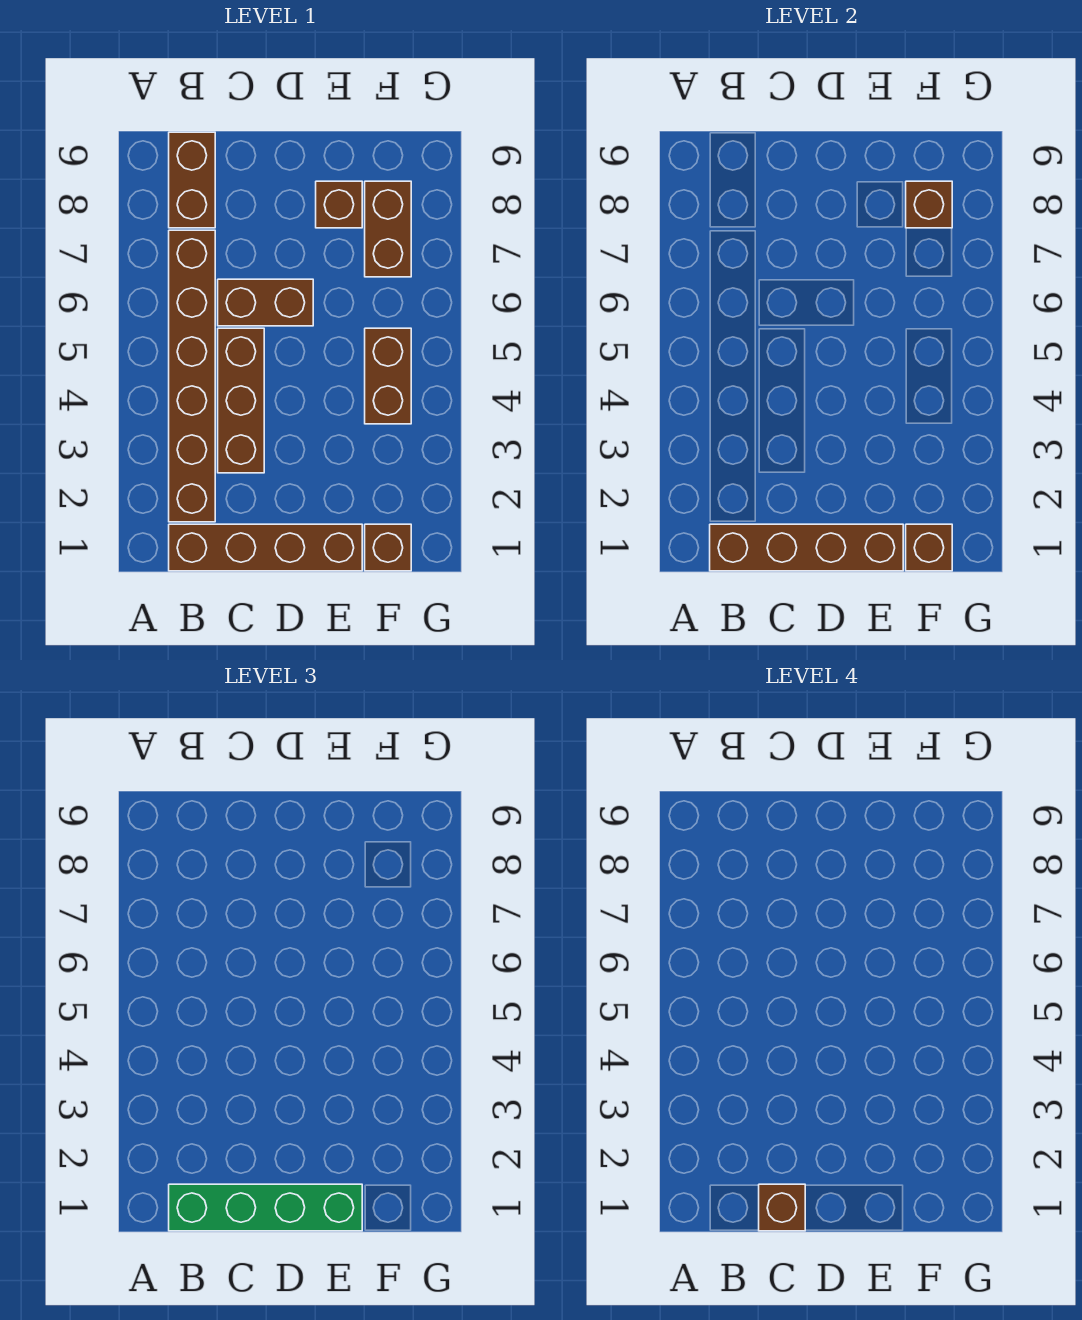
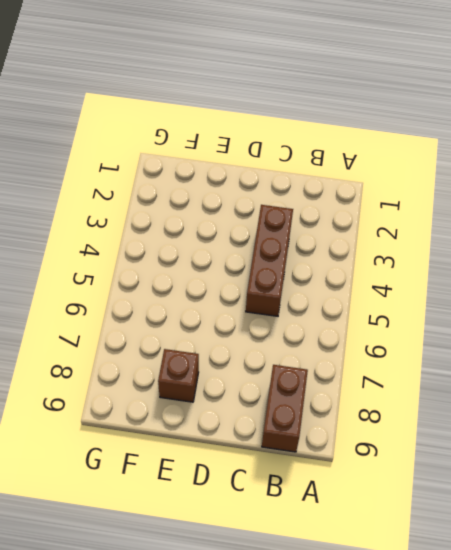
none -> brown 1x4 brick [169,524,362,571]
none -> brown 1x6 brick [169,230,215,522]
none -> brown 1x2 brick [218,279,313,326]

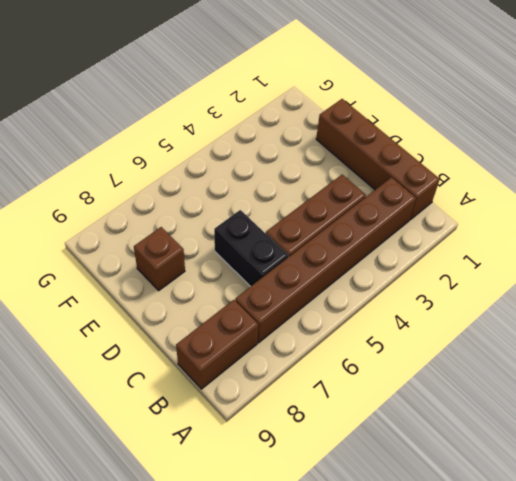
black 1x2 brick [214,210,288,287] -> brown 1x2 brick [218,279,313,326]
none -> brown 1x1 brick [365,524,411,571]
none -> brown 1x2 brick [365,328,411,424]
none -> brown 1x2 brick [365,181,411,277]

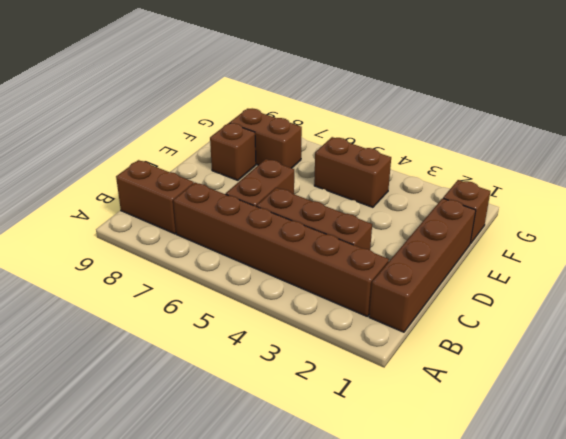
none -> brown 1x4 brick [710,524,903,571]
none -> brown 1x1 brick [906,524,952,571]
none -> brown 1x1 brick [906,181,952,228]

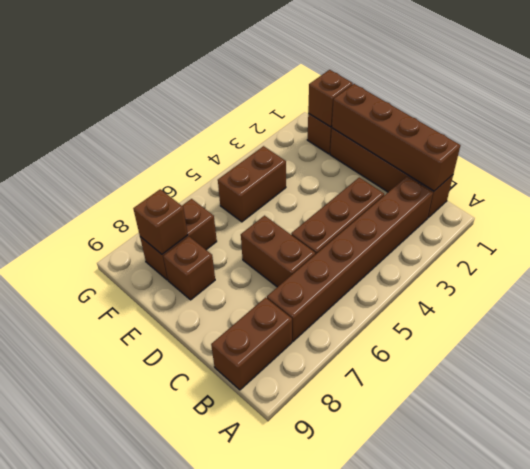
none -> green 1x4 brick [169,1184,362,1231]
none -> brown 1x1 brick [759,1184,805,1231]

